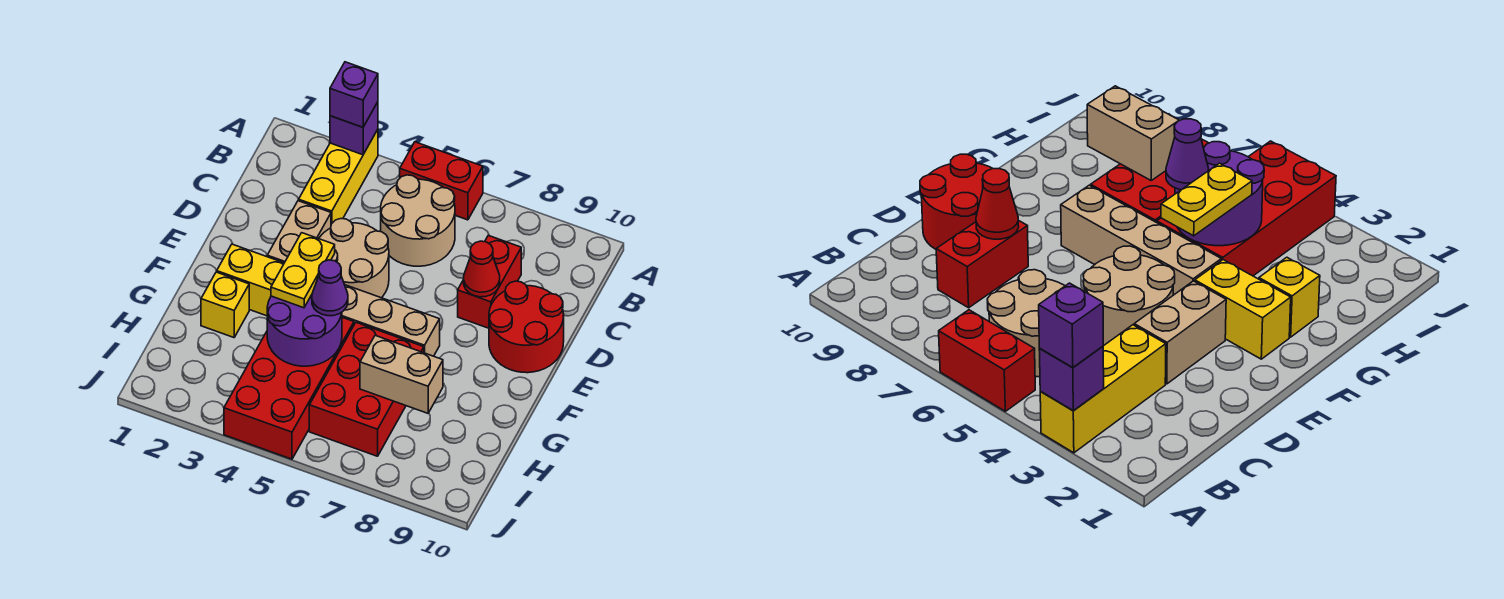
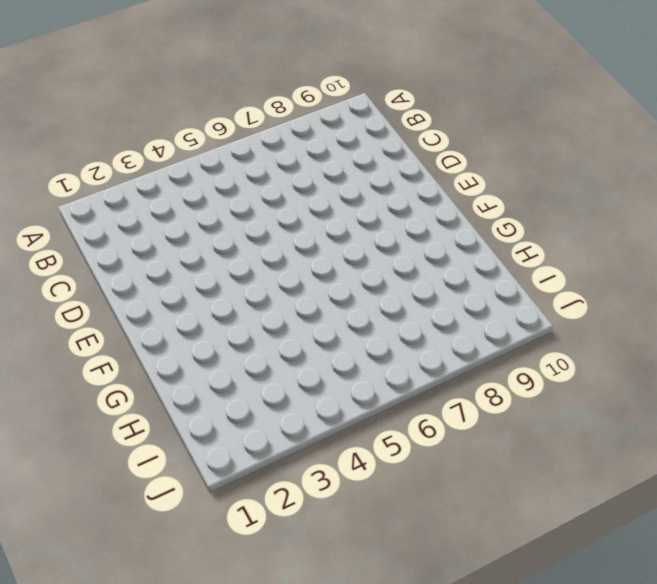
none -> yellow 1x3 brick [299,129,378,224]
none -> red 1x2 brick [400,142,483,220]
none -> tan 2x2 round brick [381,175,455,266]

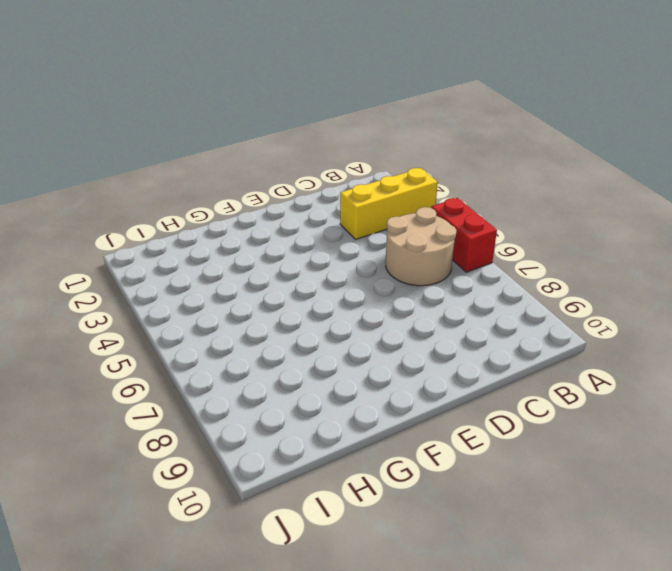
none -> red 1x2 brick [458,235,521,328]
none -> tan 1x2 brick [267,201,331,263]
none -> tan 2x2 round brick [319,219,389,298]

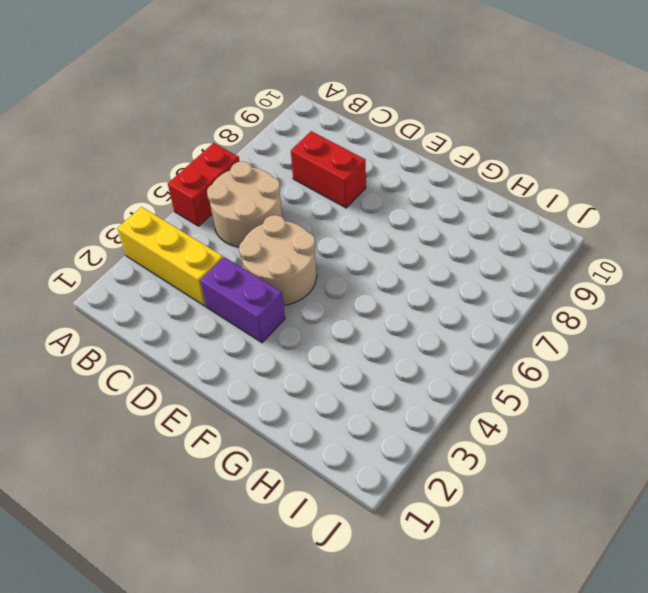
purple 1x2 brick [200,257,285,343] -> tan 1x2 brick [267,201,331,263]
none -> red 2x2 round brick [489,281,564,373]
none -> yellow 1x2 brick [217,244,284,316]
none -> tan 1x4 brick [342,285,440,356]

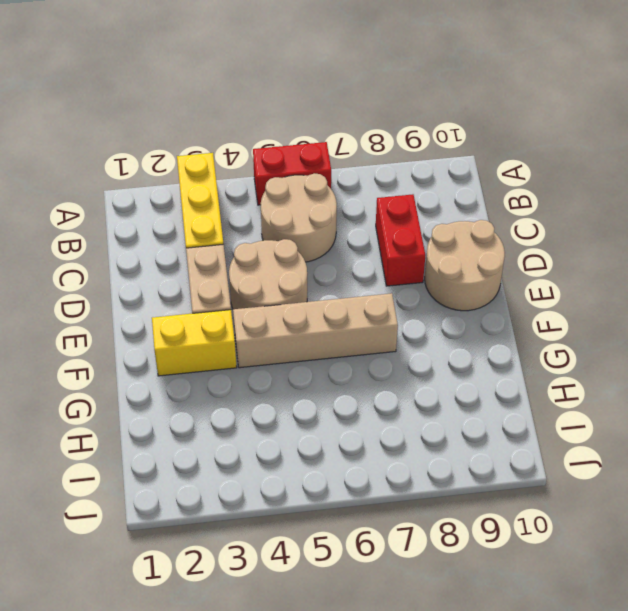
tan 2x2 round brick [425,220,505,311] -> red 2x2 round brick [489,281,564,373]
none -> yellow 1x1 brick [201,272,249,338]
none -> red 2x4 brick [224,317,354,459]
none -> red 2x3 brick [309,323,424,456]

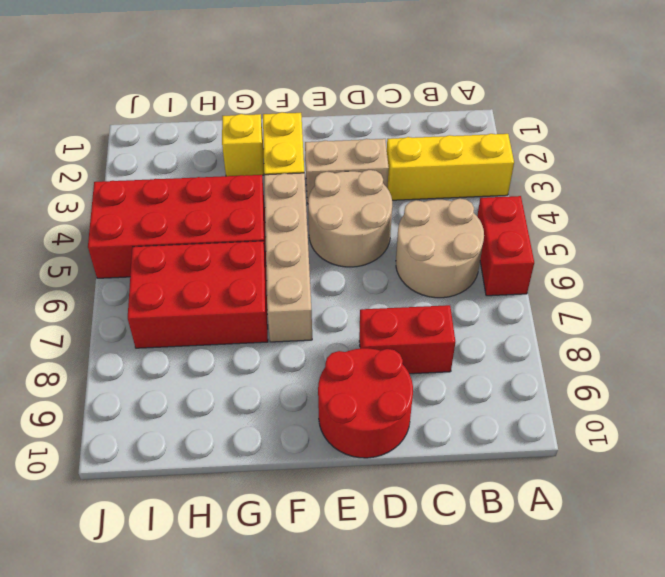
none -> purple 1x1 brick [330,102,378,155]
none -> red 1x1 cone [464,241,500,297]
none -> purple 2x2 round brick [267,295,342,366]

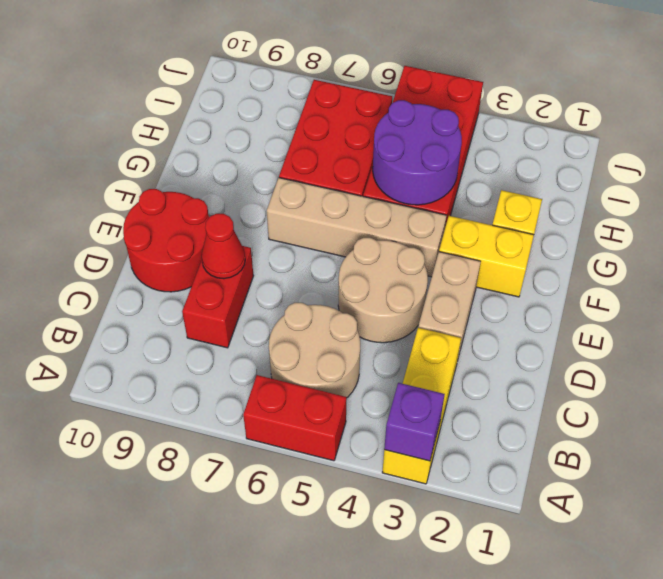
none -> tan 1x2 brick [360,335,443,413]
none -> purple 1x1 brick [330,62,378,127]
none -> yellow 1x2 plate [271,233,335,308]

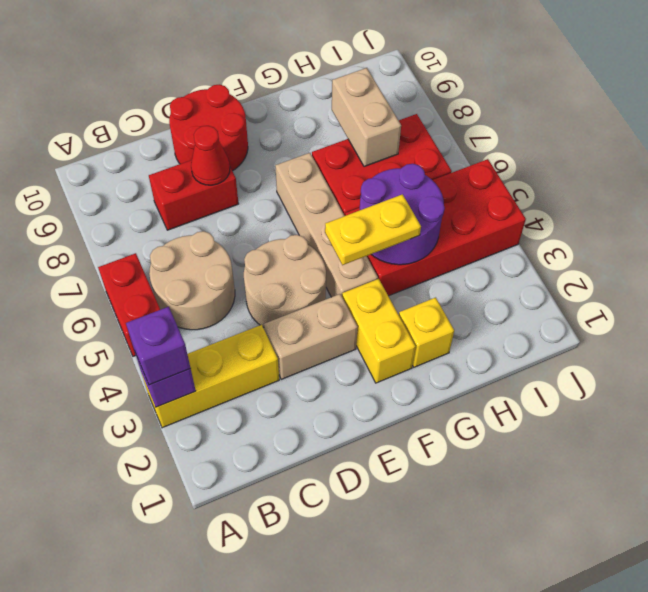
none -> purple 1x1 cone [312,260,348,316]

